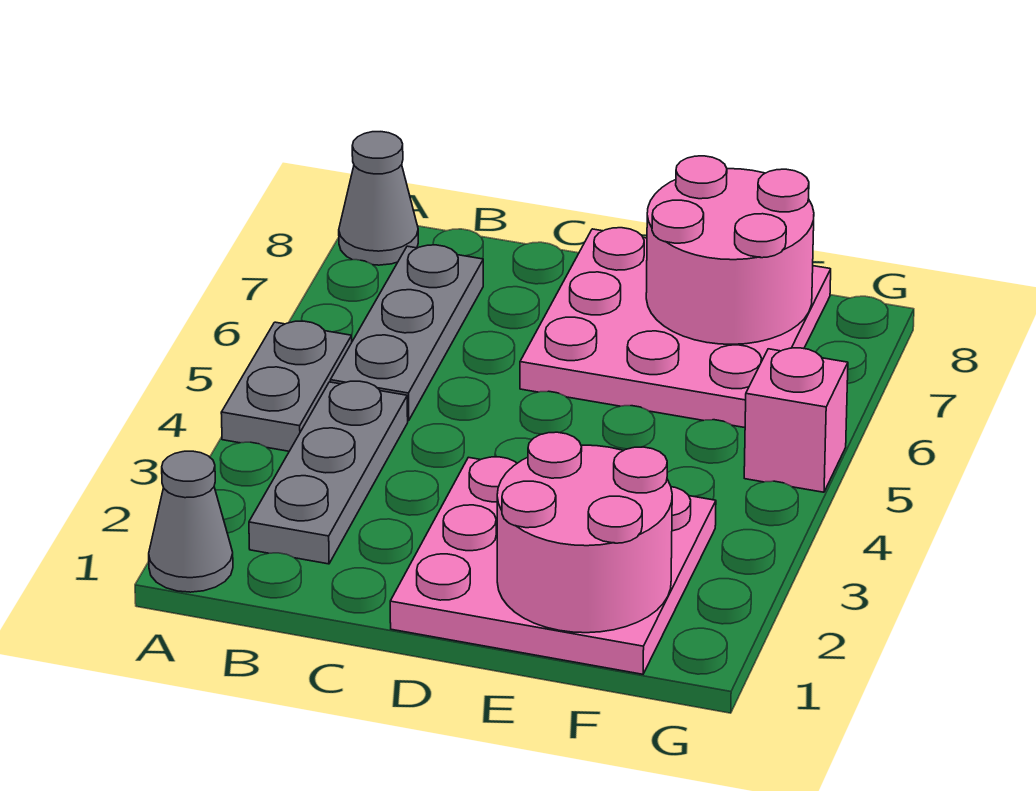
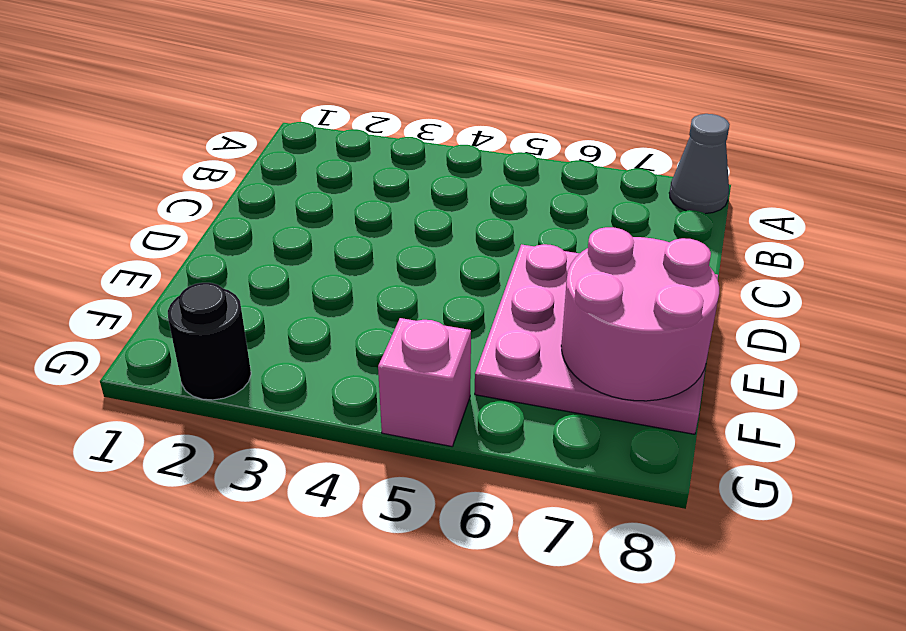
black 1x1 round brick [168,283,251,400] -> none
none -> grey 1x1 cone [149,451,233,592]
none -> grey 1x2 plate [221,321,352,451]

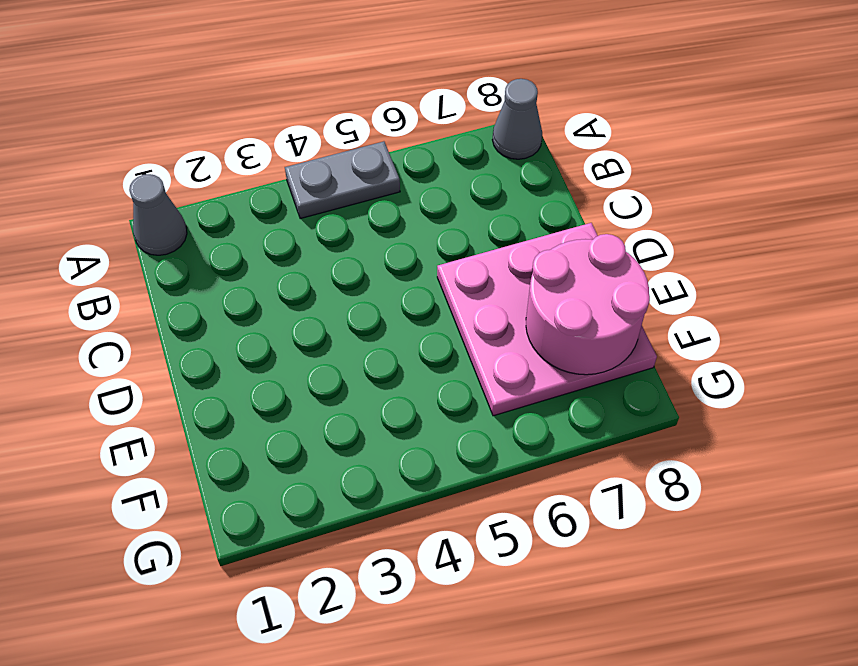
none -> grey 1x3 plate [249,381,408,564]
none -> grey 1x3 plate [330,245,483,421]

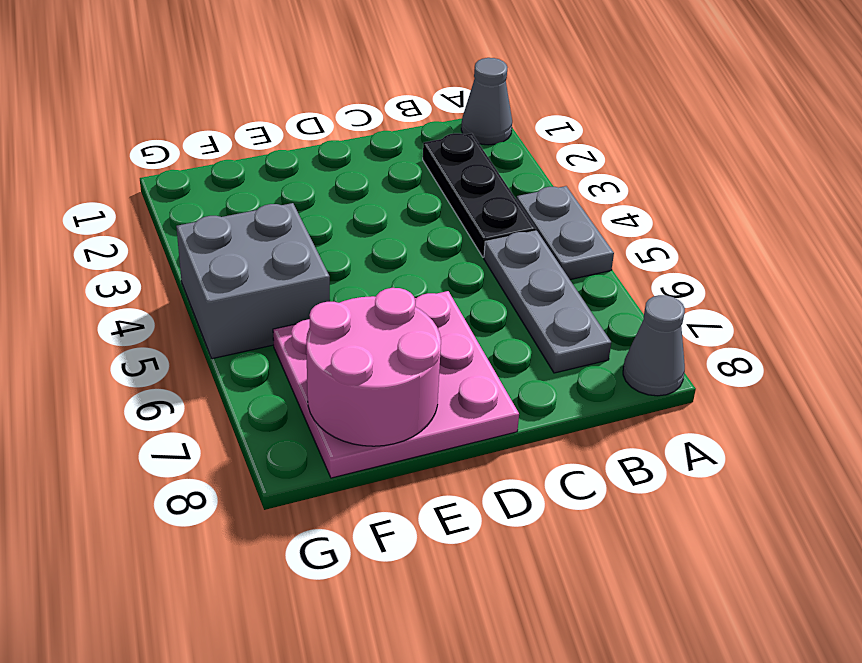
black 1x3 plate [423,133,536,257] -> grey 1x3 plate [249,381,408,564]
grey 2x2 brick [176,203,330,359] -> pink 1x1 brick [744,348,848,492]
none -> pink 3x3 plate [390,457,716,674]
none -> pink 2x2 round brick [497,432,672,633]

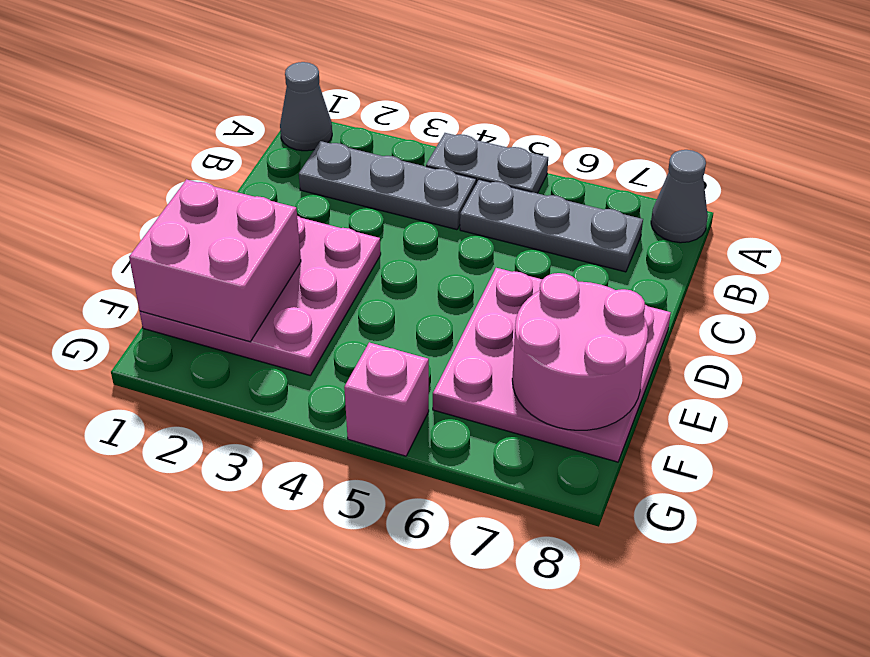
pink 2x2 brick [129,179,301,342] -> pink 2x2 round brick [497,432,672,633]

